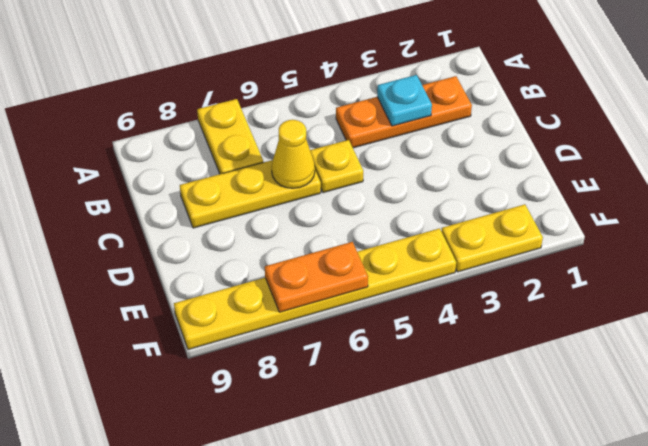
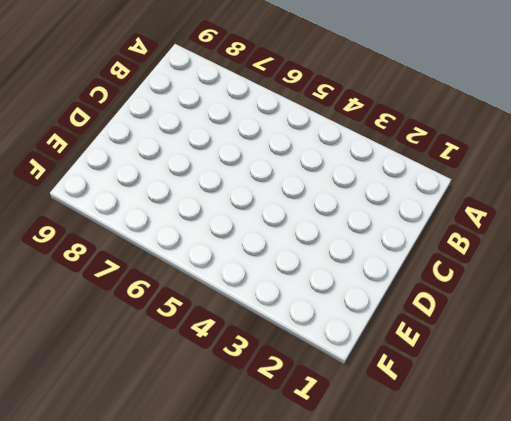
none -> yellow 1x2 plate [197,99,263,174]
none -> orange 1x3 plate [336,76,472,148]

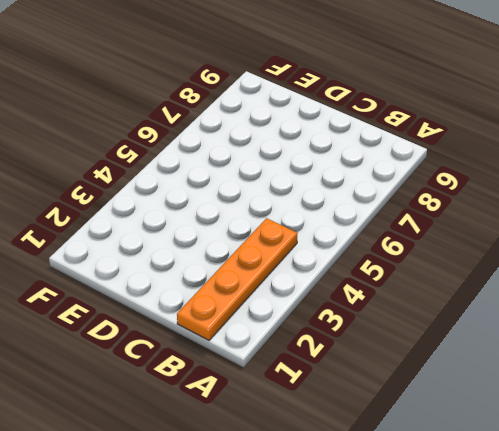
orange 1x4 plate [177,218,297,340] -> orange 1x3 plate [336,76,472,148]
none -> yellow 1x2 plate [197,99,263,174]
none -> yellow 1x1 plate [310,140,363,193]

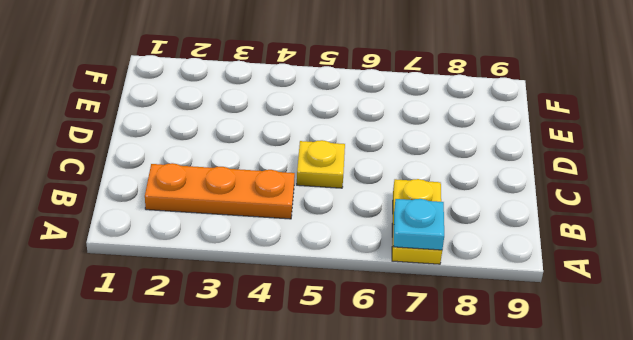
cyan 1x1 plate [394,199,444,250] -> cyan 1x1 plate moved to [377,75,432,126]
none -> yellow 1x3 plate [180,160,321,228]
none -> yellow 1x2 plate [441,204,543,272]

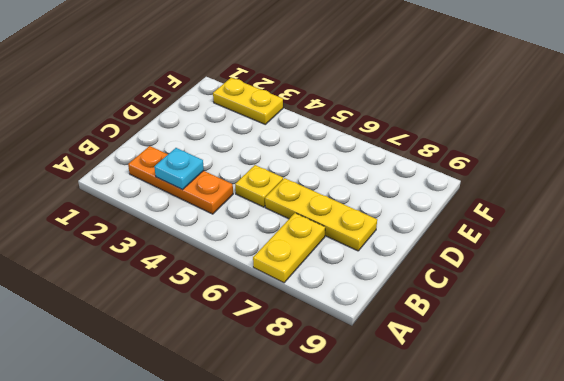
none -> yellow 1x6 plate [174,228,456,350]
none -> yellow 1x1 cone [272,120,315,188]

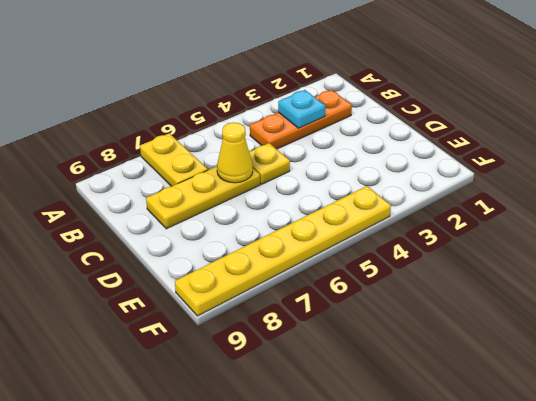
none -> yellow 1x2 plate [441,204,543,272]
none -> orange 1x2 plate [265,242,368,312]

